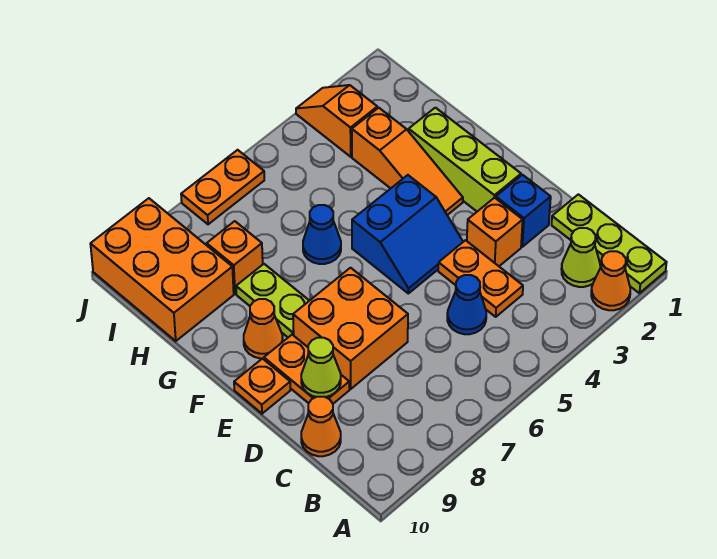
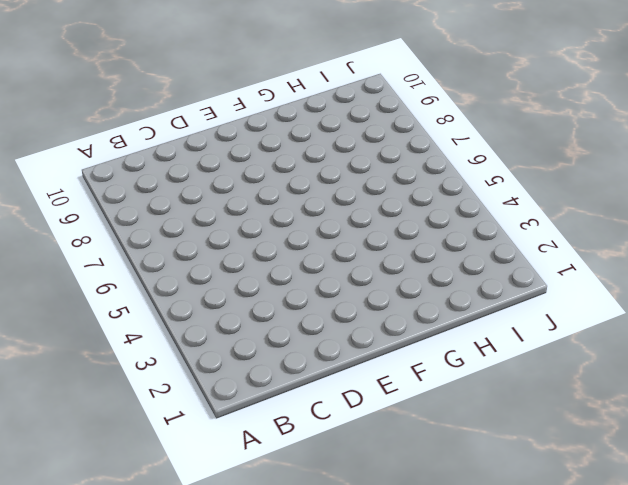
none -> lime 1x3 plate [552,194,667,293]
none -> orange 1x1 cone [591,251,630,310]
none -> lime 1x1 cone [561,228,600,287]

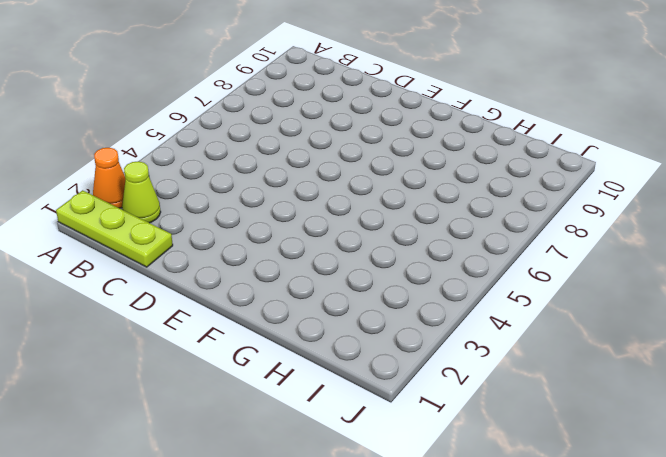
none -> orange 1x2 plate [438,240,523,317]
none -> blue 1x1 cone [447,275,486,334]
none -> orange 1x1 cone [301,397,341,456]

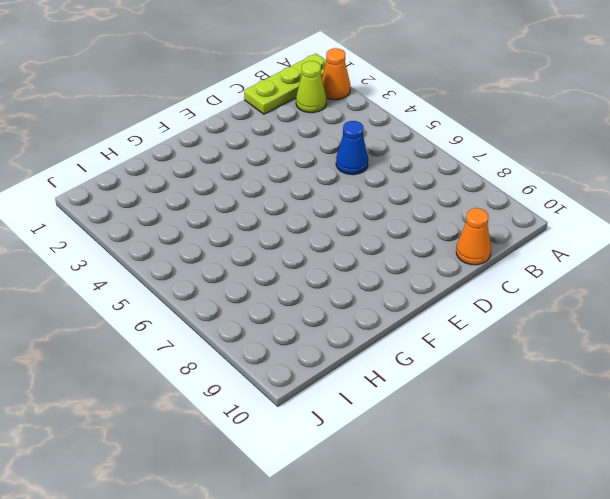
none -> orange 1x2 plate [438,240,523,317]
none -> blue 1x1 brick [496,175,551,247]
none -> orange 1x1 brick [467,198,523,266]

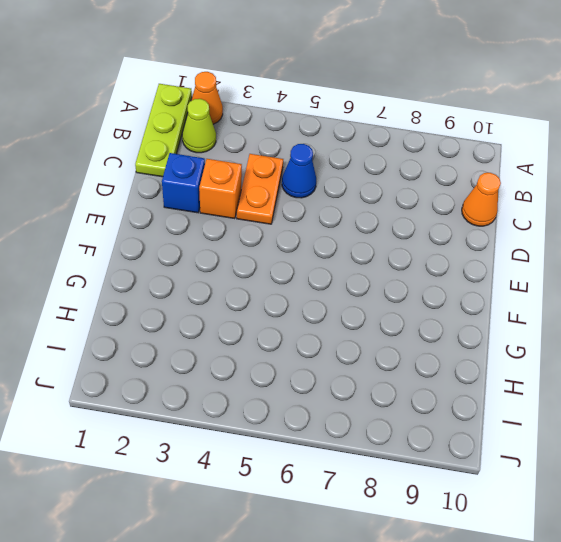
none -> orange 2x2 brick [293,268,408,389]
none -> orange 1x2 plate [264,335,349,404]
none -> lime 1x3 brick [409,108,521,211]

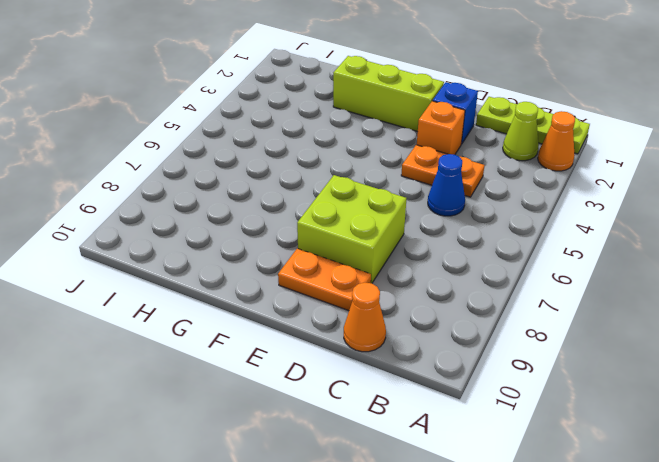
lime 2x2 brick [297,175,406,283] -> orange 2x2 brick [293,268,408,389]
none -> blue 2x2 slope [352,175,463,293]
none -> orange 1x1 plate [234,358,290,414]
none -> orange 1x3 slope [352,108,463,215]

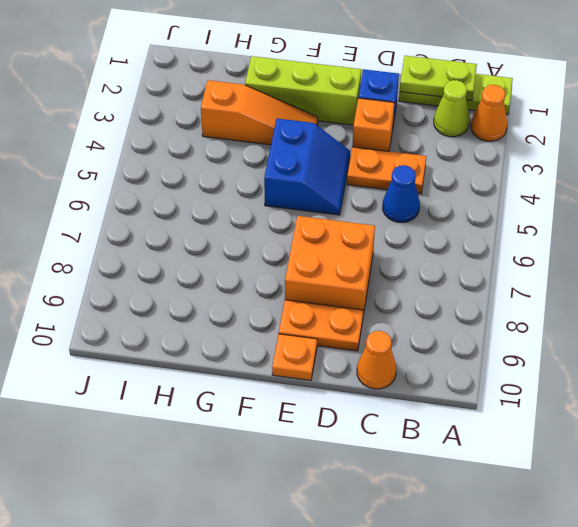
lime 1x2 plate [400,56,477,100] -> lime 1x2 plate moved to [236,264,309,337]
none -> orange 1x1 cone [244,299,283,358]
none -> blue 1x1 cone [303,205,341,264]
none -> orange 1x1 brick [207,221,263,294]

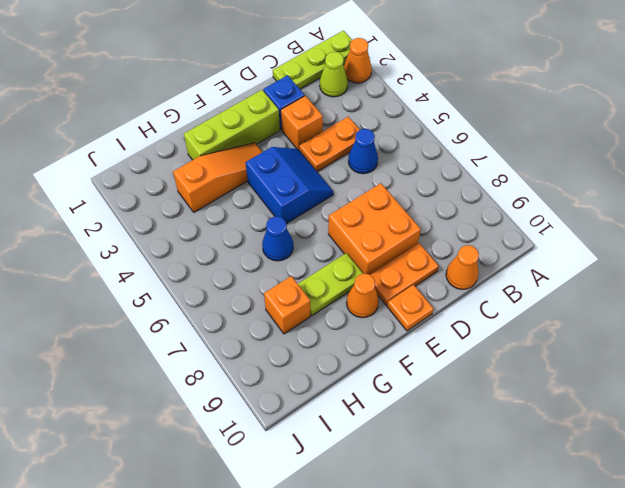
none -> orange 2x3 brick [91,198,234,341]
none -> orange 1x2 slope [296,85,377,157]
none -> orange 1x2 plate [181,150,264,224]

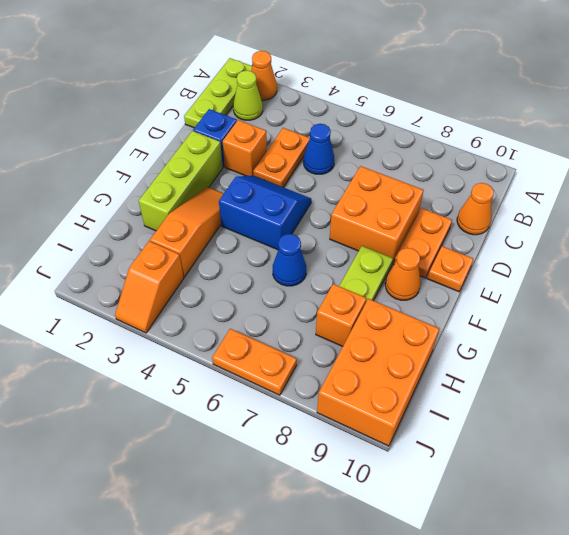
none -> lime 1x1 cone [301,338,341,397]

